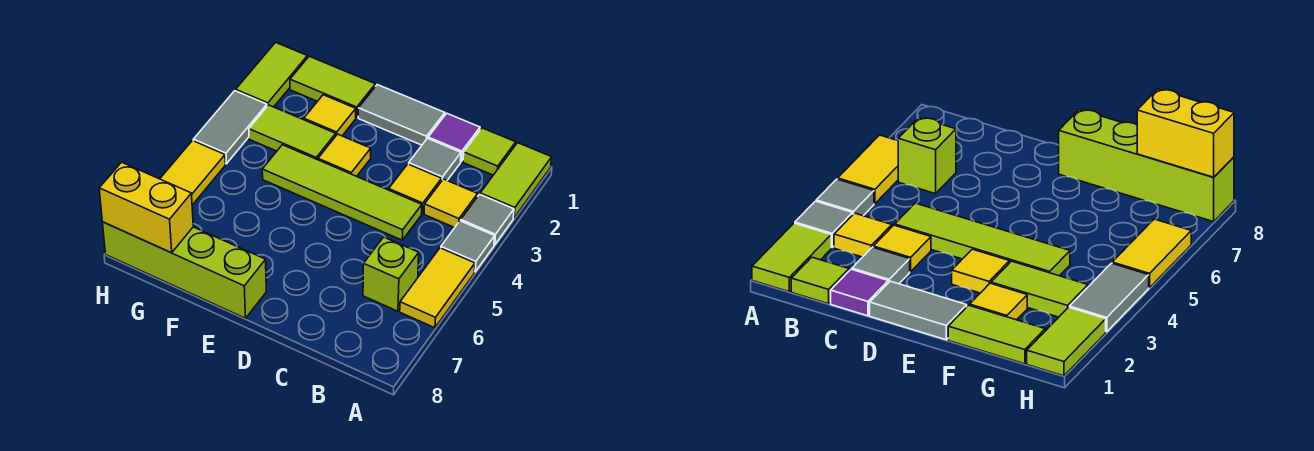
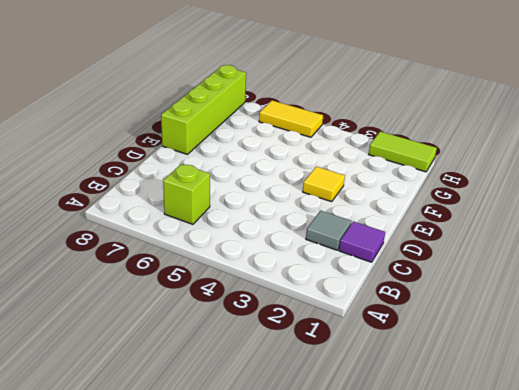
none -> lime 1x2 tile [480,143,552,218]
none -> grey 1x1 tile [461,194,514,245]
none -> grey 1x1 tile [441,221,495,272]

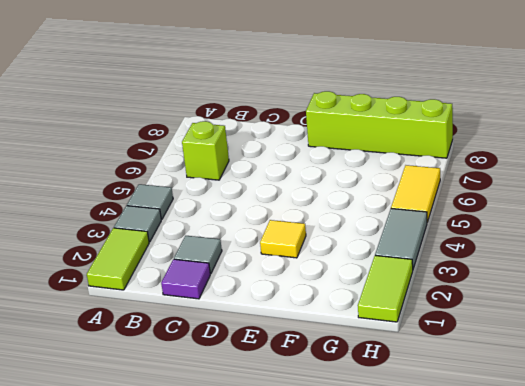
none -> yellow 1x2 tile [400,248,475,328]
none -> lime 1x1 tile [463,128,516,175]
none -> yellow 1x1 tile [424,179,478,228]

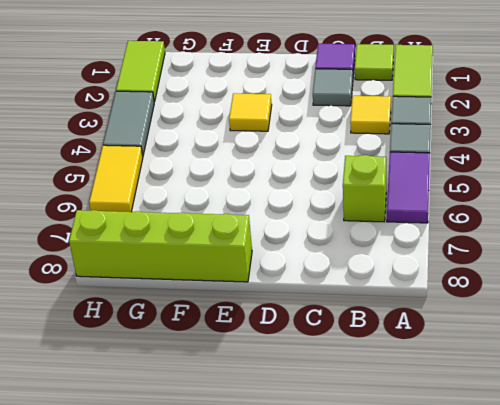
purple 1x2 tile [387,152,430,223] -> yellow 1x2 tile [400,248,475,328]
none -> yellow 1x1 tile [389,164,442,213]
none -> lime 1x4 tile [262,145,422,240]
none -> grey 1x2 tile [358,85,445,145]

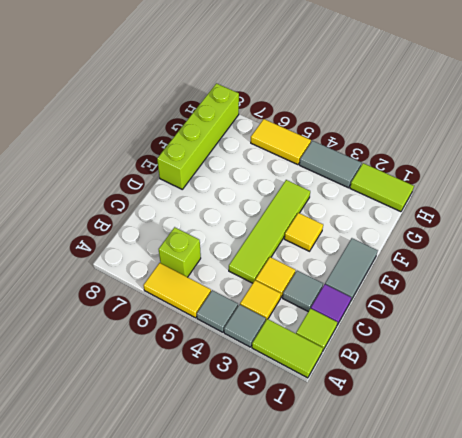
none -> lime 1x2 tile [290,56,376,118]
none -> yellow 1x1 tile [304,95,356,136]
none -> lime 1x2 tile [249,105,336,160]

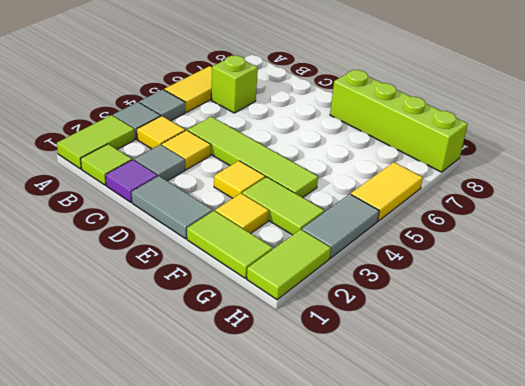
none -> yellow 1x2 brick [99,162,193,253]

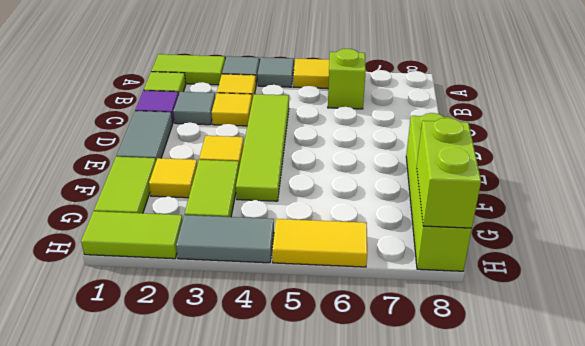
lime 1x2 brick [417,118,481,228] -> yellow 1x2 brick [99,162,193,253]

